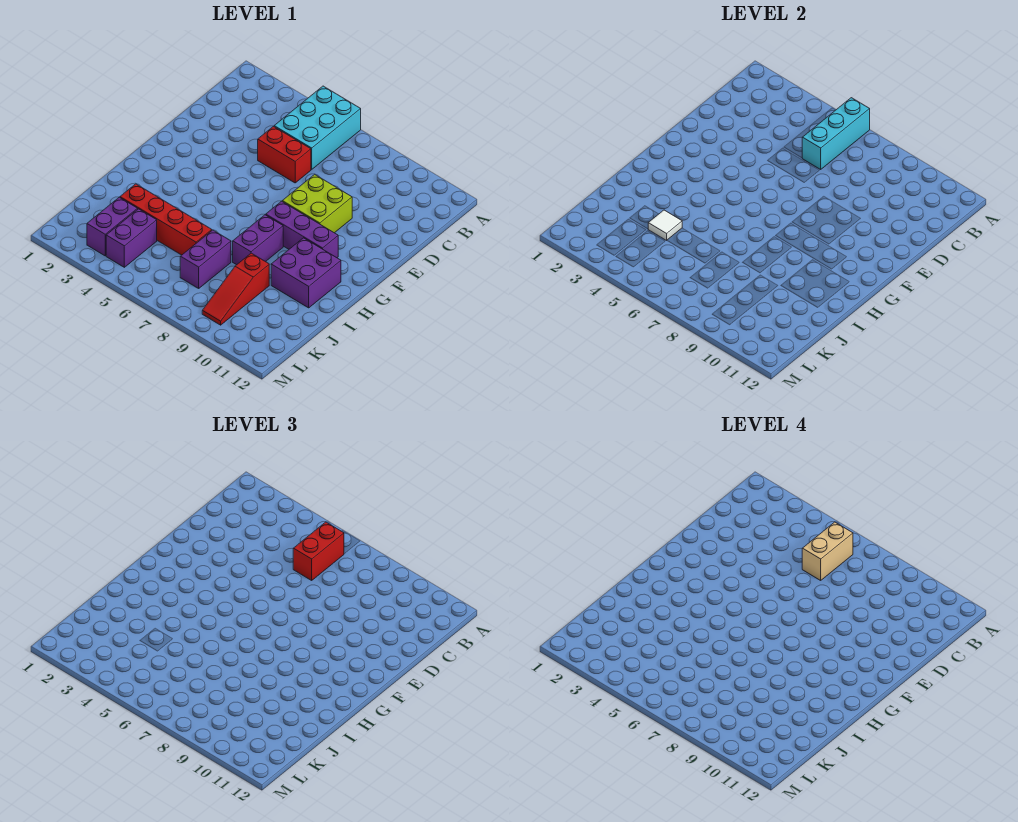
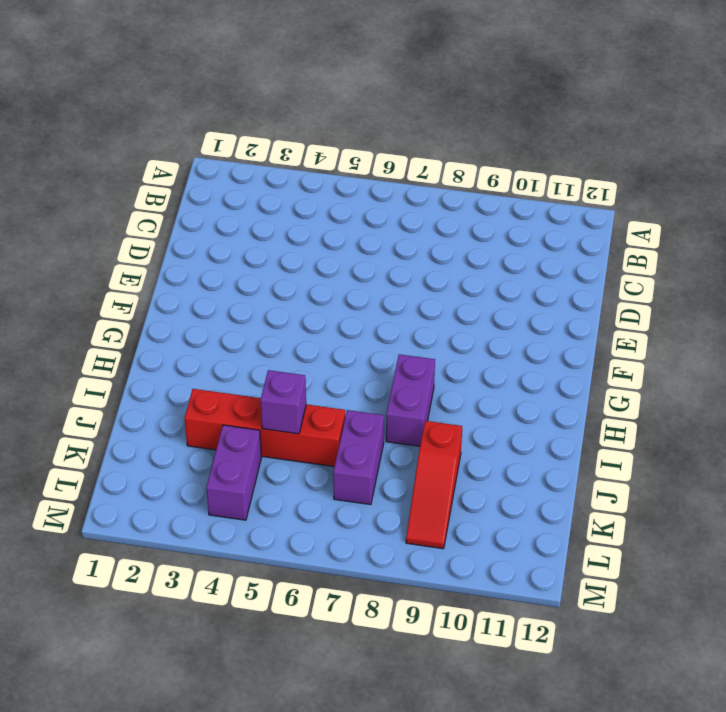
purple 1x1 brick [260,370,306,434] -> none
none -> cyan 2x3 brick [274,86,361,169]
none -> red 1x2 brick [258,127,311,183]
none -> lime 2x2 brick [282,174,352,233]

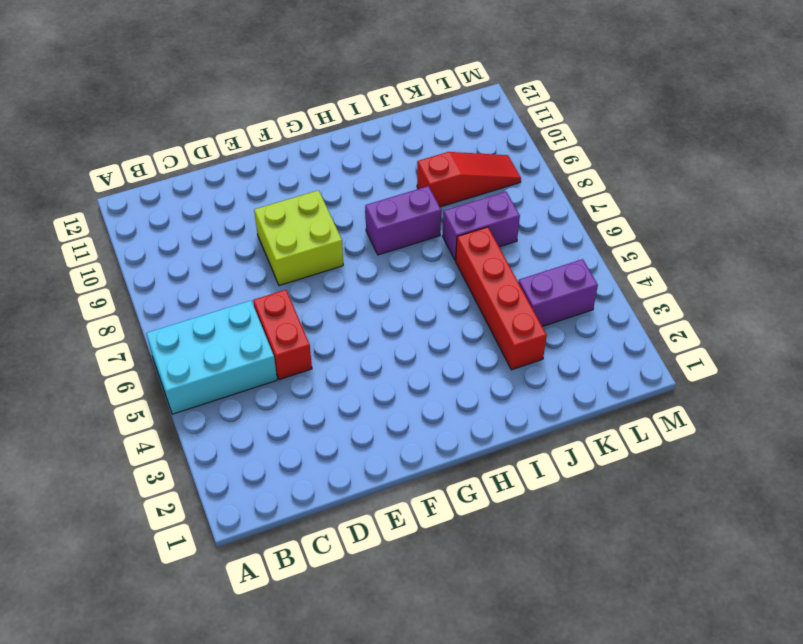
none -> purple 1x3 brick [266,201,338,258]
none -> purple 2x2 brick [271,238,341,308]
none -> purple 1x2 brick [87,197,138,256]

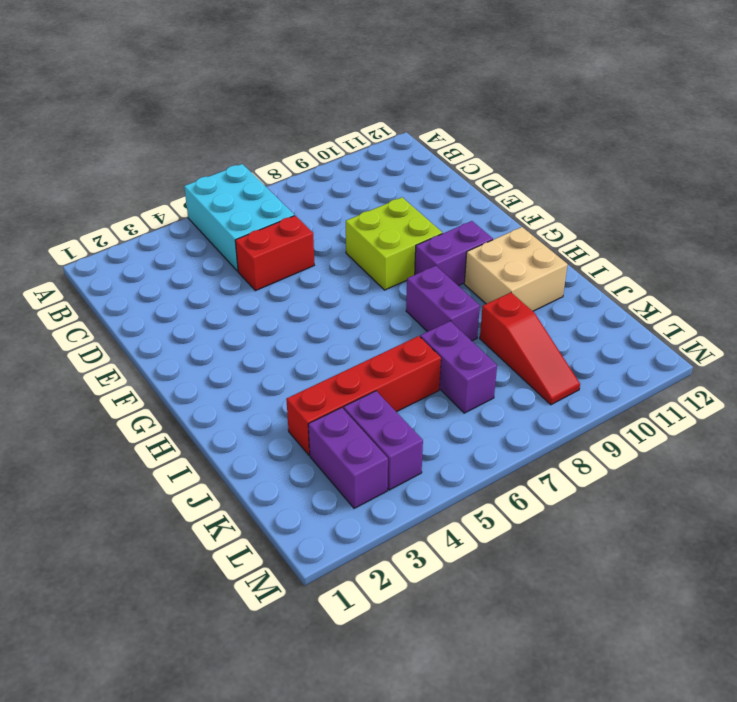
purple 1x2 brick [415,221,493,286] -> purple 1x3 brick [266,201,338,258]
tan 2x2 brick [464,227,568,311] -> purple 2x2 brick [271,238,341,308]
none -> cyan 1x3 brick [802,98,870,169]
none -> white 1x1 tile [648,210,682,240]
none -> red 1x2 brick [293,522,344,580]

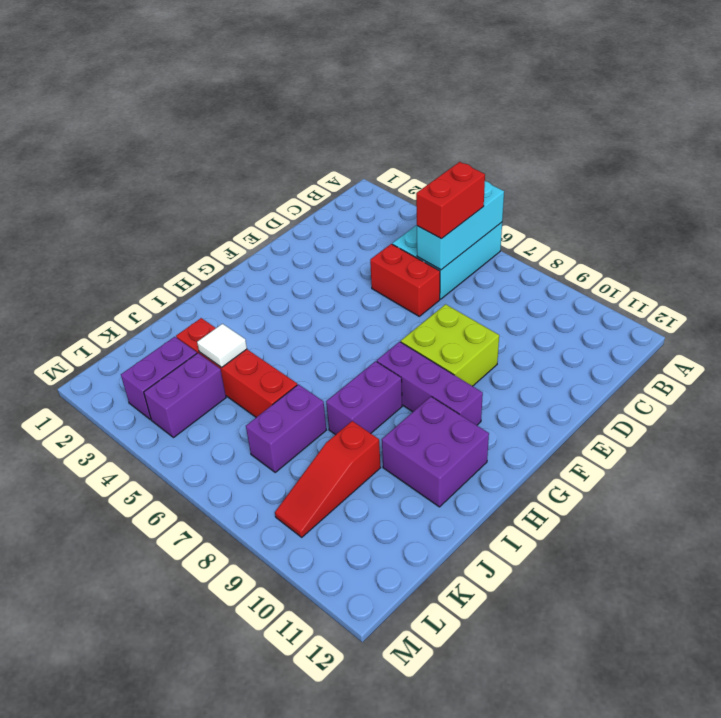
none -> tan 1x2 brick [802,522,853,580]

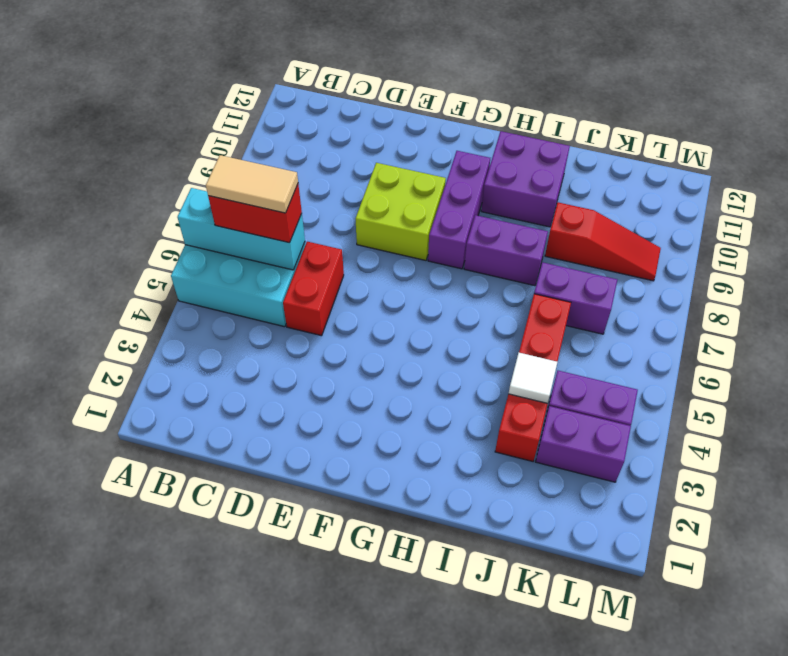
tan 1x2 tile [206,155,298,213] -> tan 1x2 brick [802,522,853,580]

